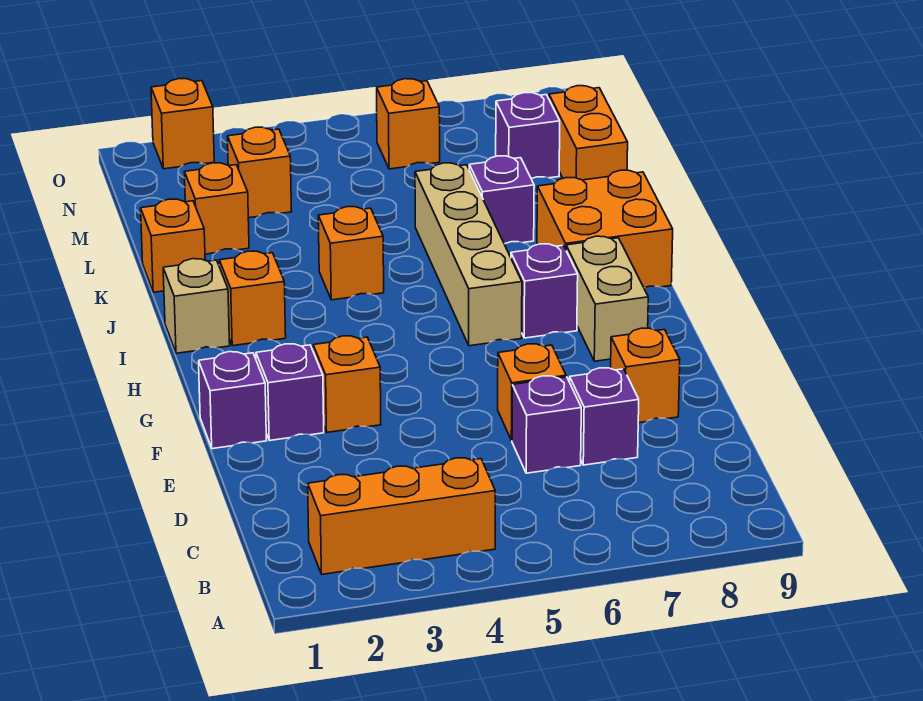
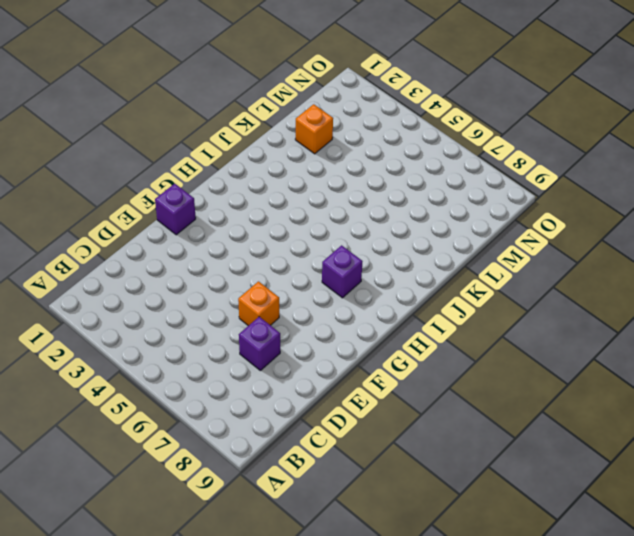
none -> orange 1x3 brick [308,458,495,574]
none -> purple 1x1 brick [512,376,581,473]
none -> orange 1x1 brick [611,328,680,423]

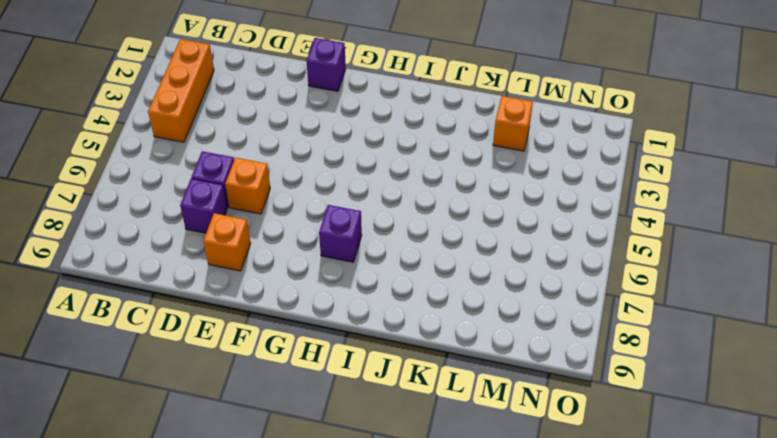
none -> purple 1x1 brick [256,344,324,441]
none -> orange 1x1 brick [313,336,381,432]
none -> tan 1x2 brick [566,236,648,361]

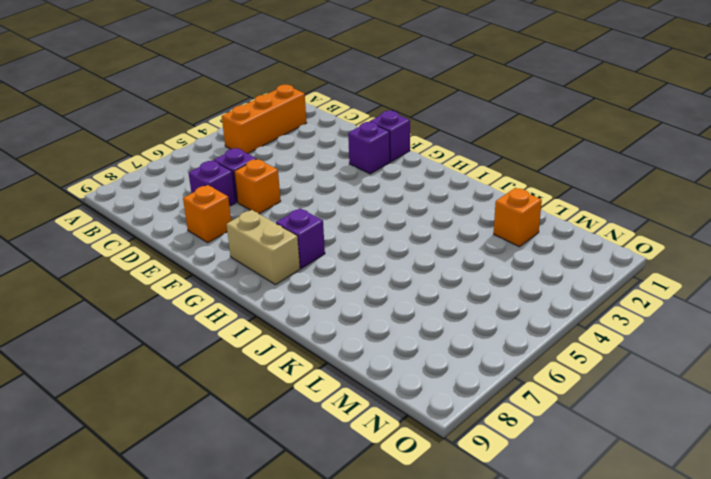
none -> orange 1x1 brick [313,336,381,432]
none -> tan 1x4 brick [415,163,522,346]
none -> tan 1x1 brick [163,259,230,353]

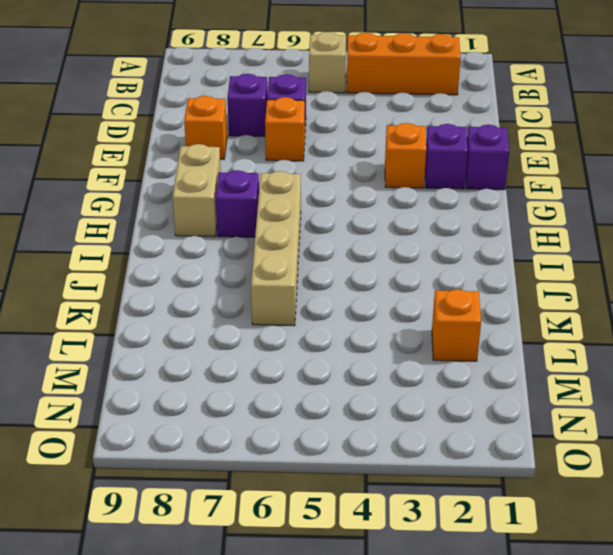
tan 1x1 brick [309,32,346,93] -> tan 1x1 brick moved to [163,259,230,353]
none -> orange 1x1 brick [219,251,286,346]
none -> orange 2x2 brick [537,170,673,288]
none -> orange 1x1 brick [318,207,384,300]

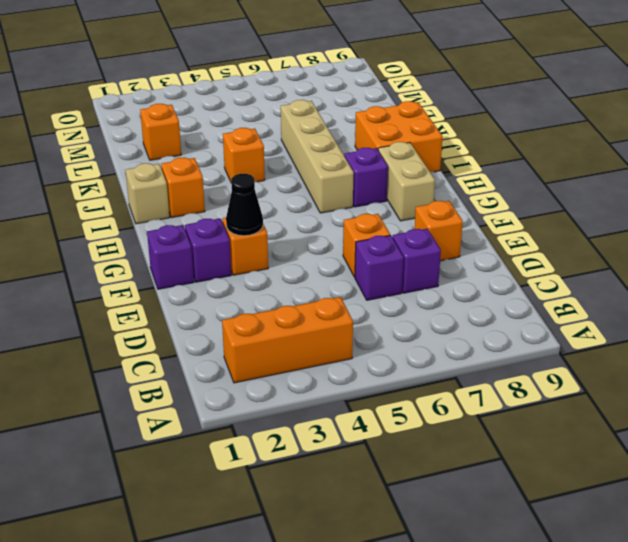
black 1x1 cone [226,174,263,236] -> none
none -> orange 1x1 brick [141,199,205,292]
none -> purple 1x1 brick [469,156,534,244]
none -> orange 1x2 brick [549,86,628,180]

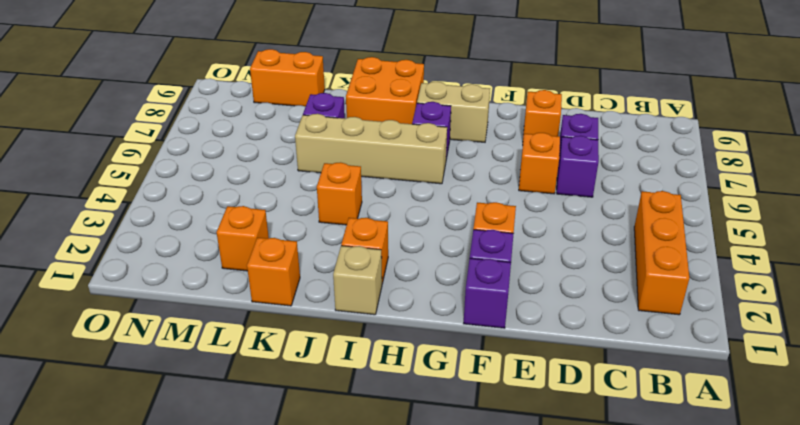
none -> orange 1x1 brick [227,127,292,218]
none -> purple 1x1 brick [496,93,560,179]
none -> orange 1x1 brick [377,79,440,169]

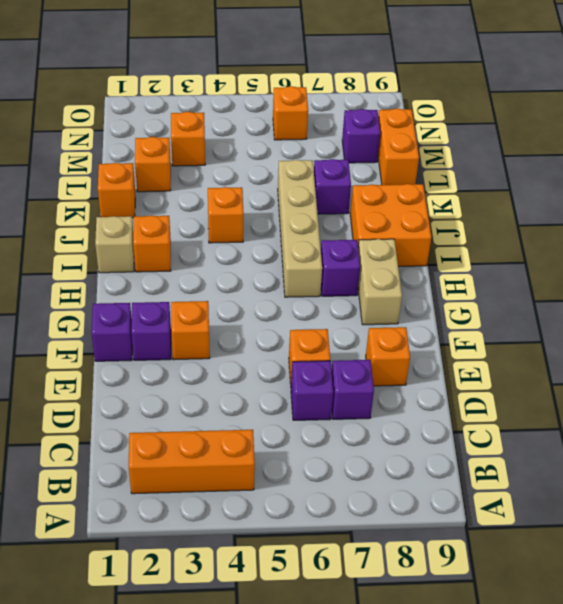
none -> orange 1x1 brick [151,79,214,169]

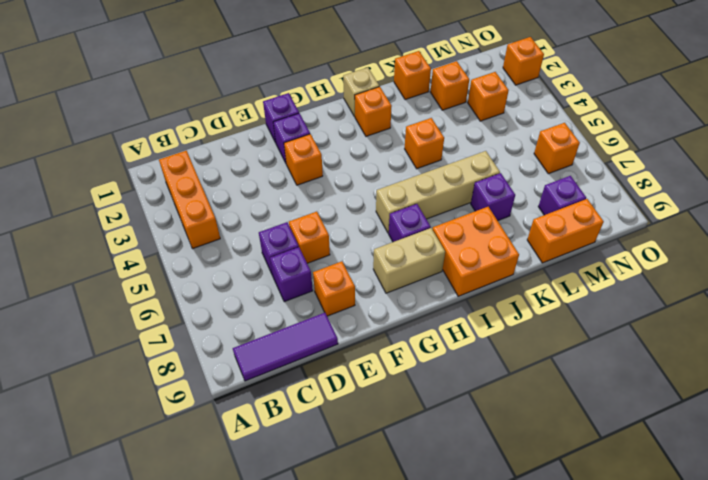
purple 1x3 tile [233,313,338,381] -> none

